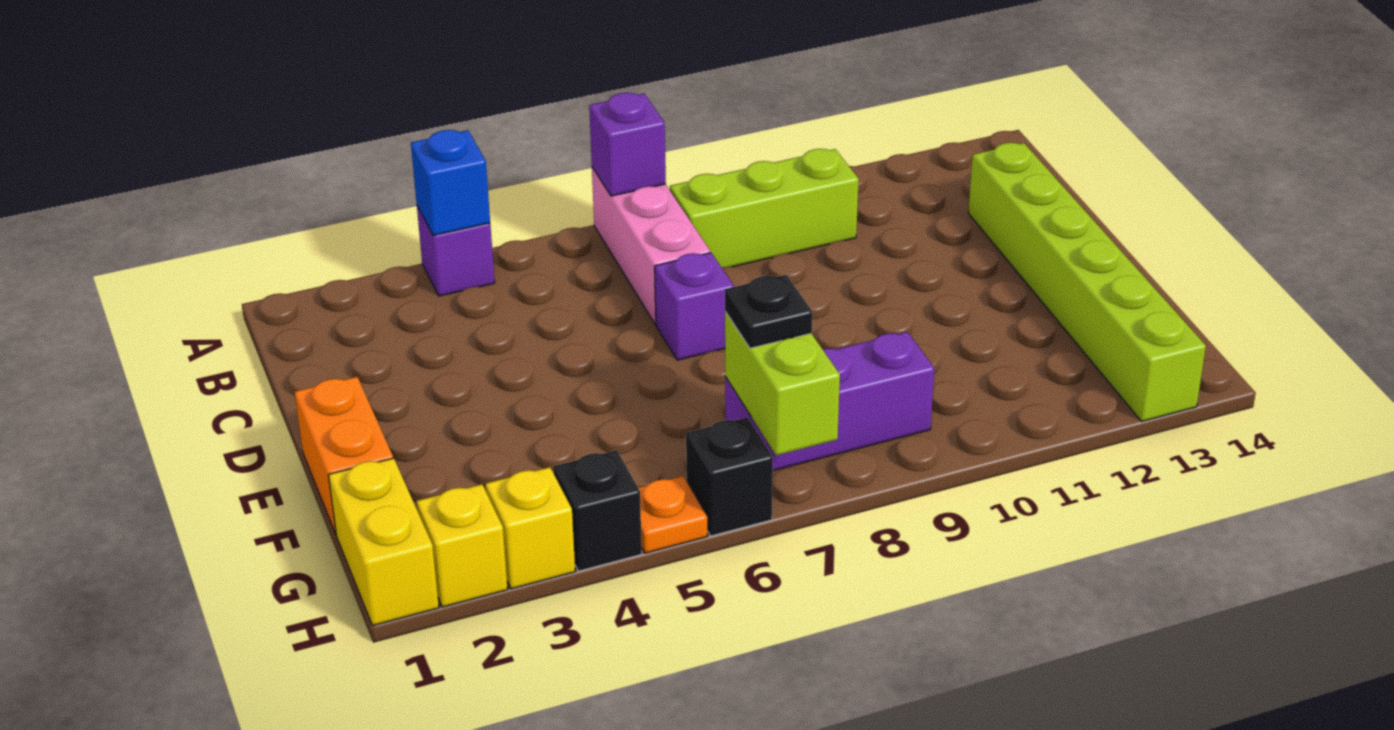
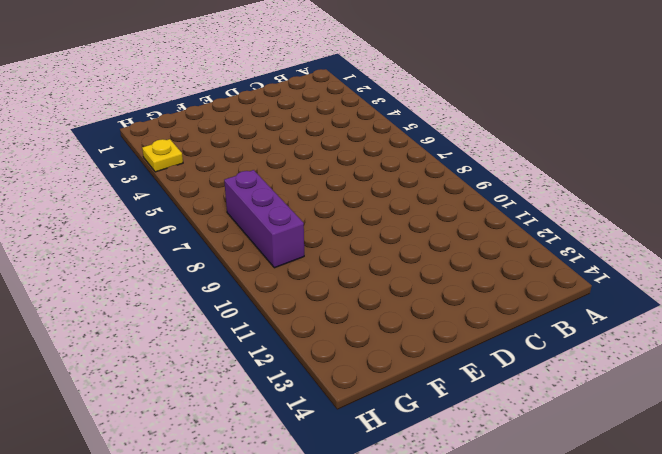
yellow 1x1 plate [142,139,183,172] -> yellow 1x1 brick [486,467,575,589]
none -> purple 1x1 brick [417,206,495,296]
none -> pink 1x3 brick [592,167,710,324]
none -> lime 1x3 brick [670,149,859,268]

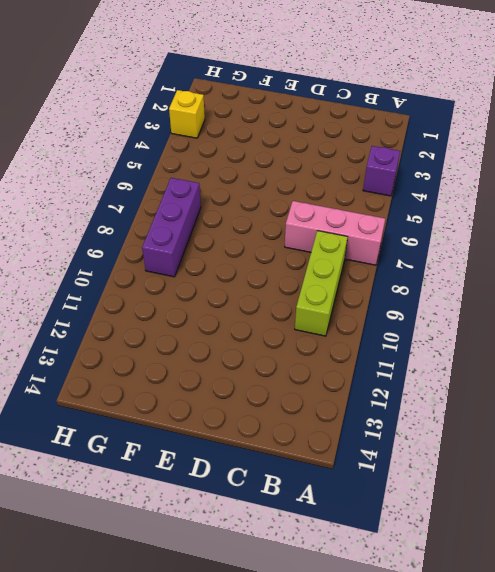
none -> lime 1x6 brick [968,143,1206,421]
none -> purple 1x1 brick [655,253,734,360]
none -> orange 1x2 brick [295,377,393,534]

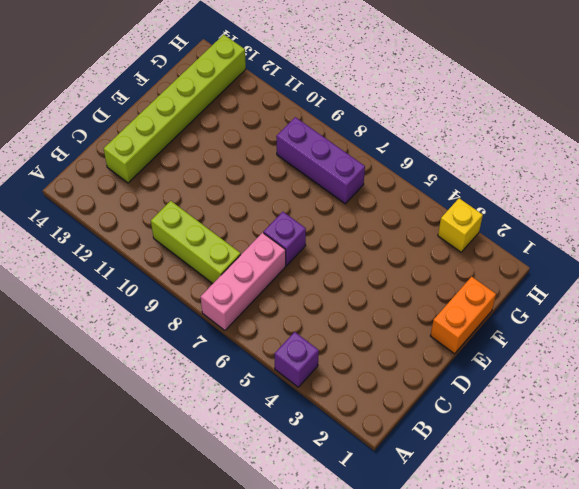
none -> yellow 1x2 brick [329,458,439,626]
none -> yellow 1x1 brick [417,484,508,607]
none -> black 1x1 brick [554,450,642,571]

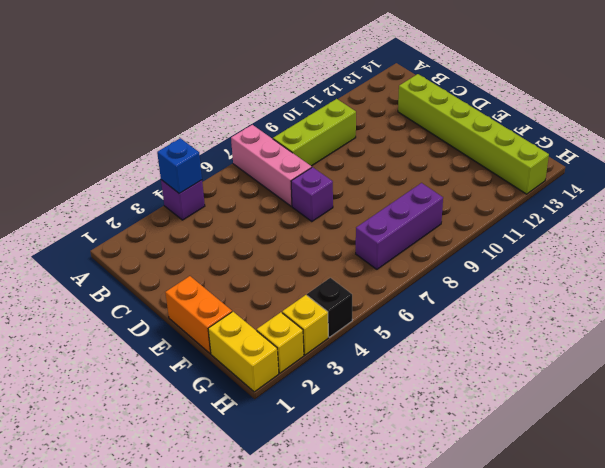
none -> orange 1x1 plate [638,476,707,553]
none -> black 1x1 brick [686,417,773,536]
none -> purple 1x1 brick [589,93,666,196]

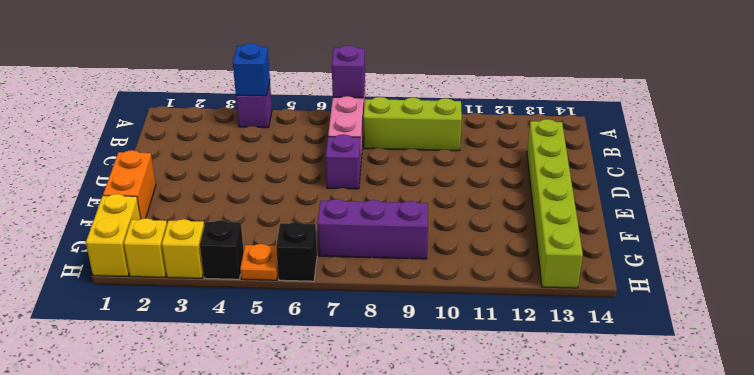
none -> lime 1x2 brick [725,312,840,455]
none -> black 1x1 plate [725,275,812,348]

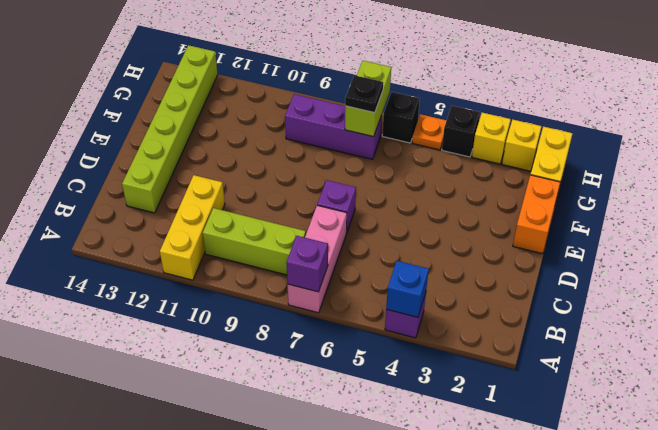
yellow 1x3 brick [160,175,225,280] -> none

